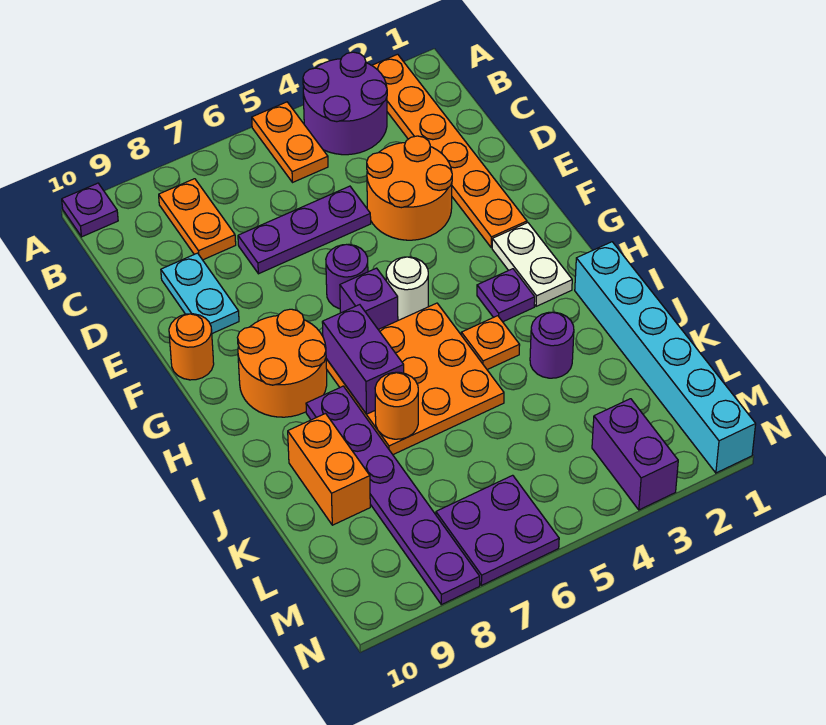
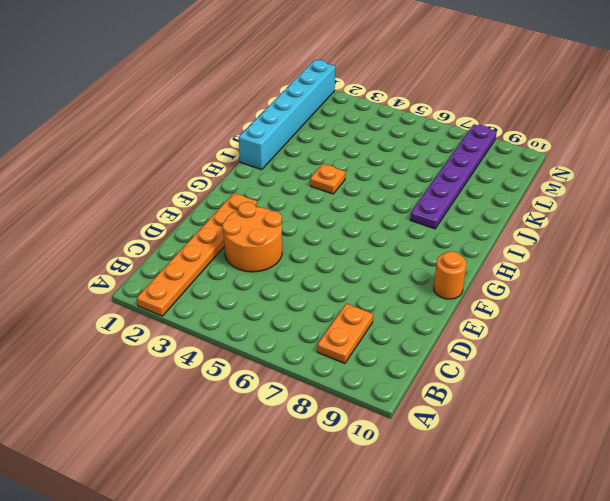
none -> purple 2x2 round brick [303,52,387,155]
none -> orange 1x2 plate [252,102,328,183]
none -> purple 1x1 plate [62,183,118,237]

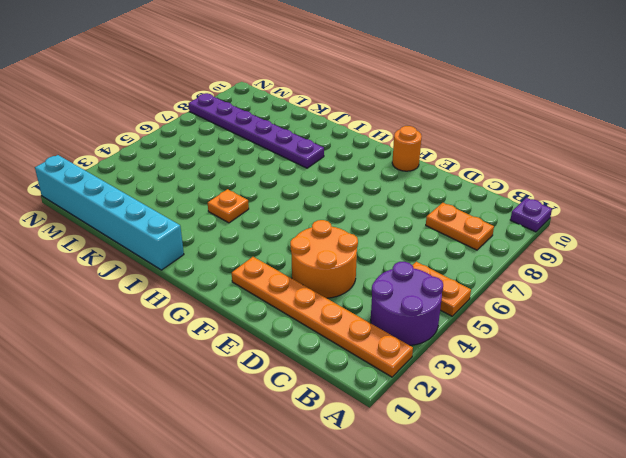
none -> purple 1x3 plate [238,186,371,274]
none -> cyan 1x2 plate [161,253,239,333]
none -> purple 1x1 round brick [326,244,368,309]

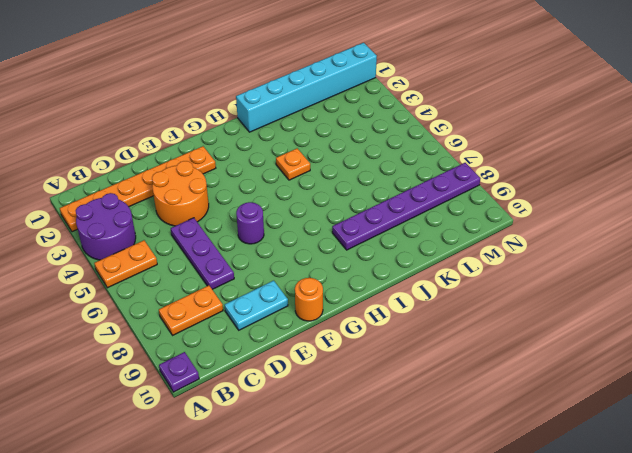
none -> white 1x2 plate [492,223,572,306]
none -> white 1x1 round brick [386,257,428,320]
none -> purple 1x1 brick [340,268,398,330]

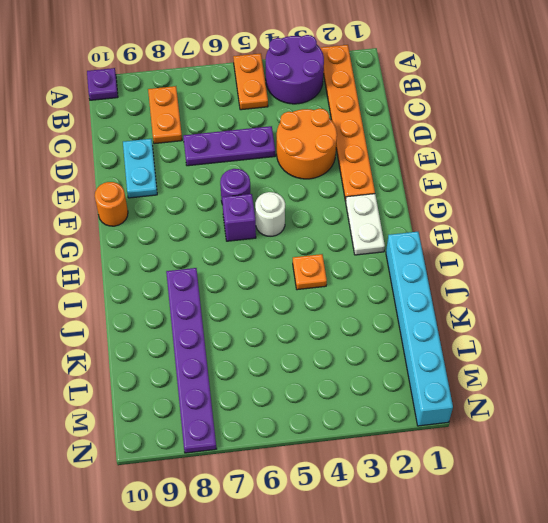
none -> orange 2x2 round brick [237,309,327,417]
none -> purple 1x1 plate [477,269,535,322]
none -> orange 3x3 plate [326,303,504,454]

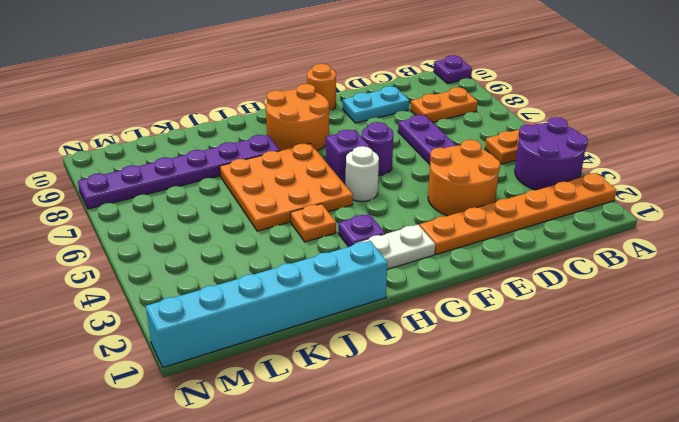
none -> purple 1x1 round brick [530,312,574,378]
none -> orange 1x2 brick [288,414,370,525]
none -> purple 1x2 brick [592,399,678,510]

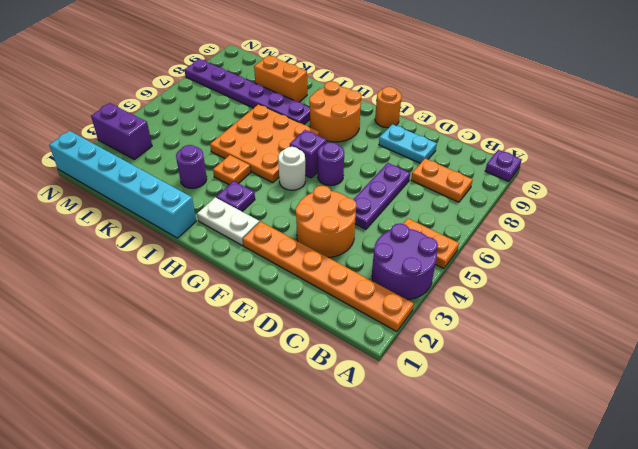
none -> purple 2x2 plate [436,475,559,585]
none -> purple 1x2 brick [322,305,404,414]
none -> orange 1x1 round brick [375,372,418,439]

